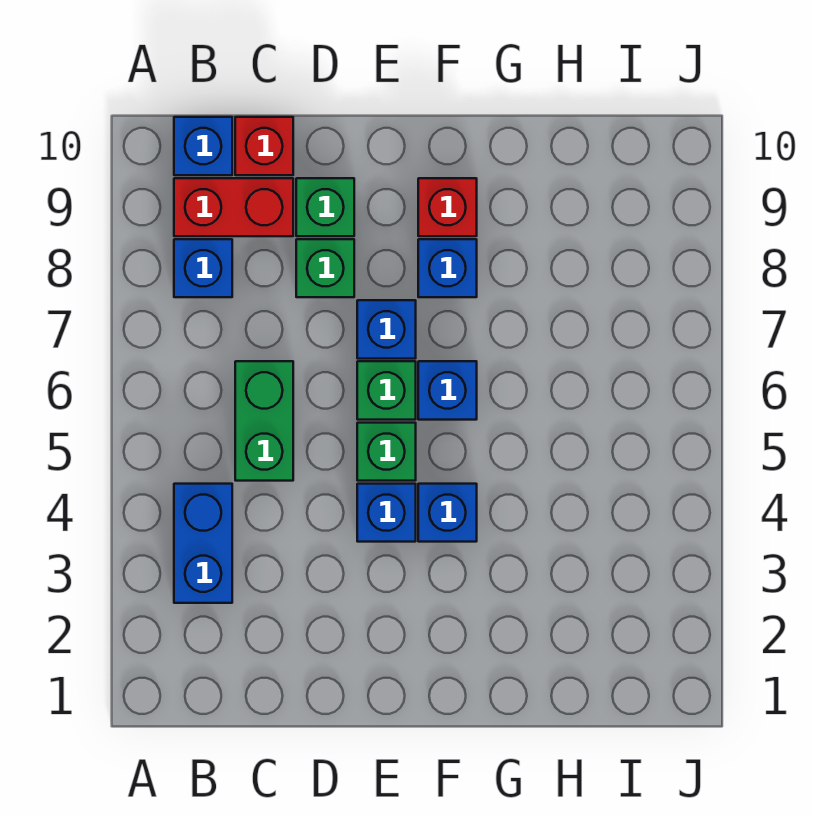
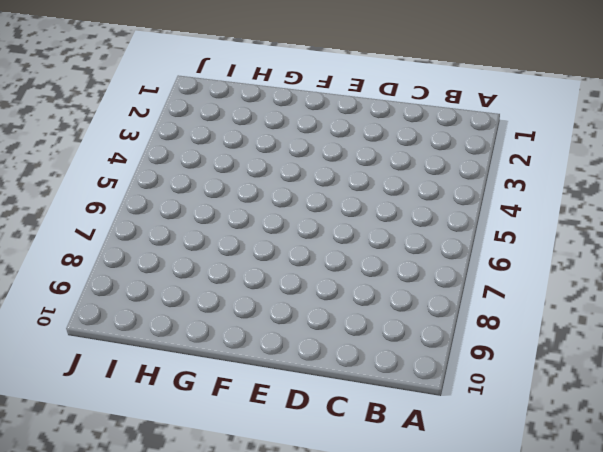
none -> blue 1x2 brick [174,484,232,603]
none -> blue 1x1 brick [174,239,232,297]
none -> red 1x2 brick [174,178,293,236]

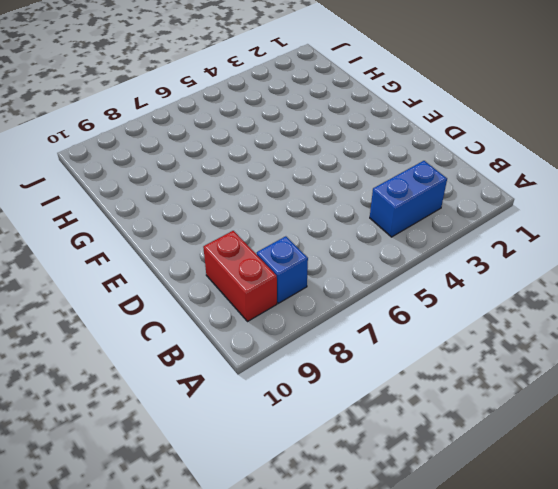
none -> blue 1x1 brick [174,117,232,175]
none -> green 1x2 brick [235,361,293,481]
none -> red 1x1 brick [235,117,293,175]

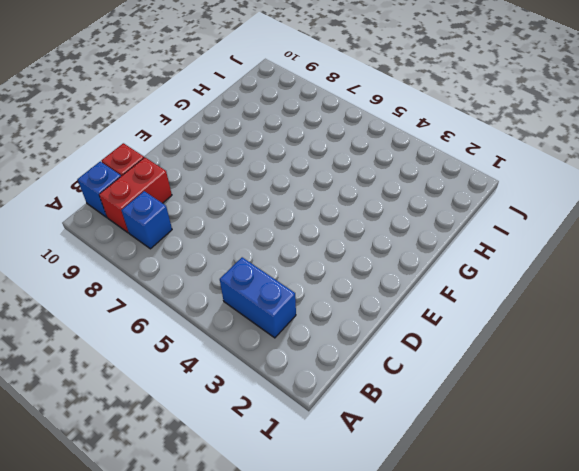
none -> green 1x2 brick [235,361,293,481]
none -> green 1x1 brick [296,239,354,297]
none -> green 1x1 brick [296,178,354,236]

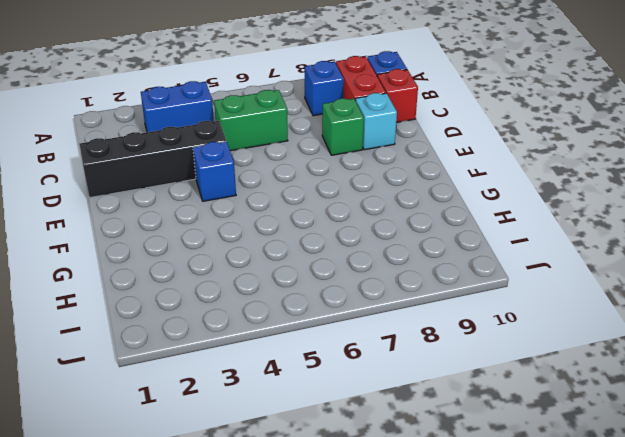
black 1x4 brick [79,121,226,197] -> none
cyan 1x1 brick [355,93,397,150] -> green 1x1 brick [296,178,354,236]
none -> green 1x1 brick [357,423,416,481]
none -> green 1x1 brick [357,361,416,420]
none -> blue 1x1 brick [357,300,416,359]

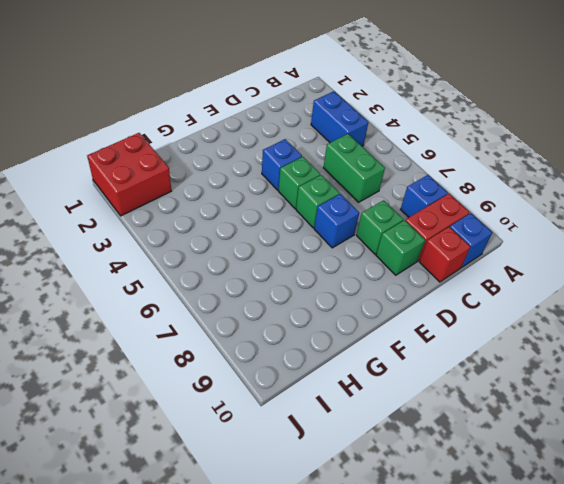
red 2x2 brick [87,133,171,216] -> none
none -> blue 1x1 brick [418,484,477,542]
none -> blue 1x1 brick [418,361,477,420]
none -> blue 1x1 brick [418,239,477,297]

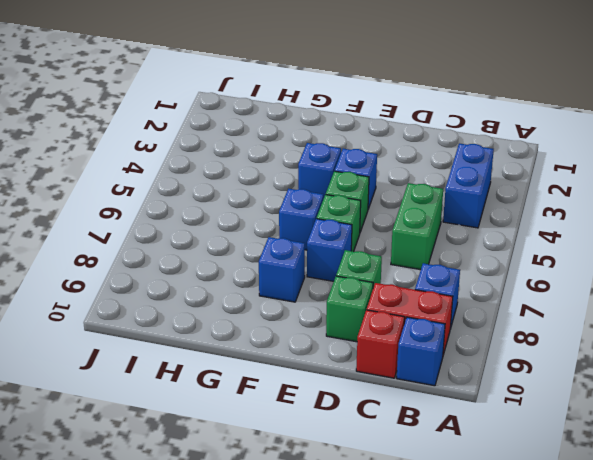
none -> red 1x1 brick [418,178,477,236]

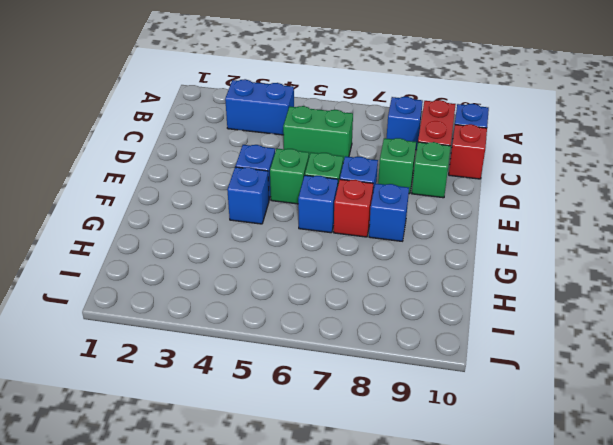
red 1x1 brick [334,179,373,237] -> red 1x1 brick moved to [418,178,477,236]

